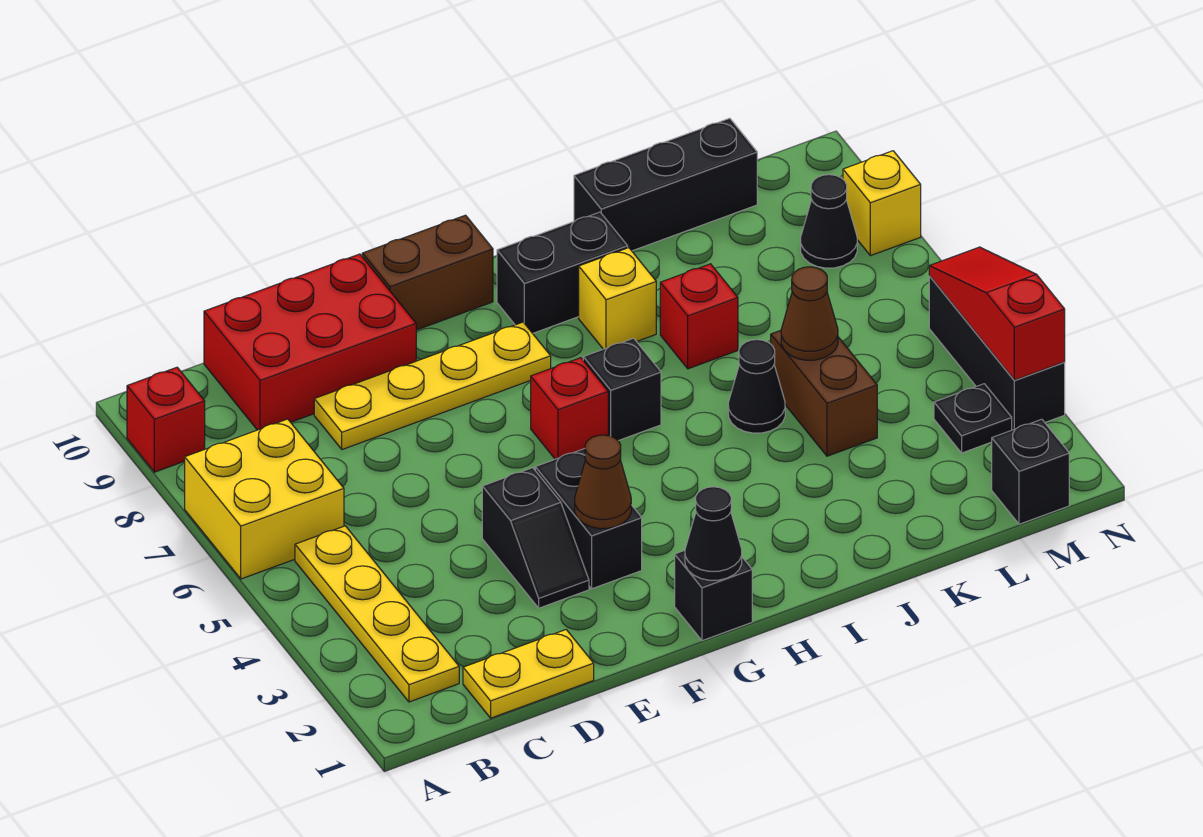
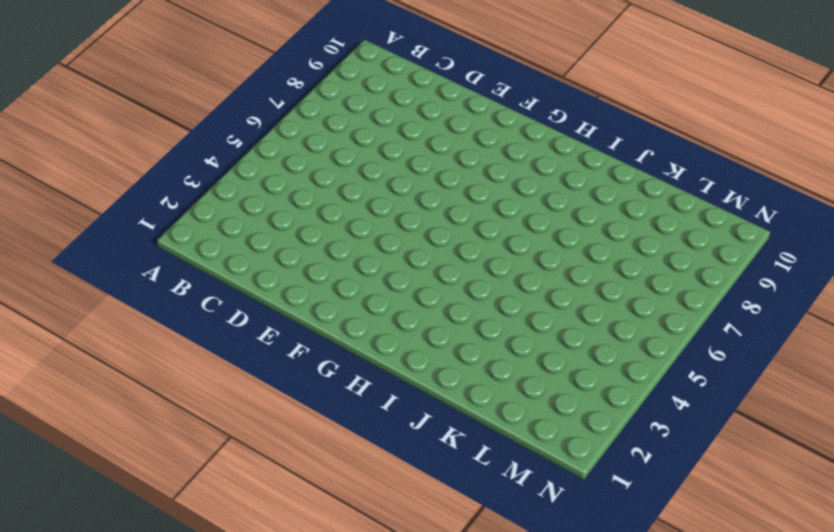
none -> yellow 2x2 brick [185,419,344,579]
none -> red 1x1 brick [127,367,205,472]
none -> yellow 1x4 plate [295,526,459,702]

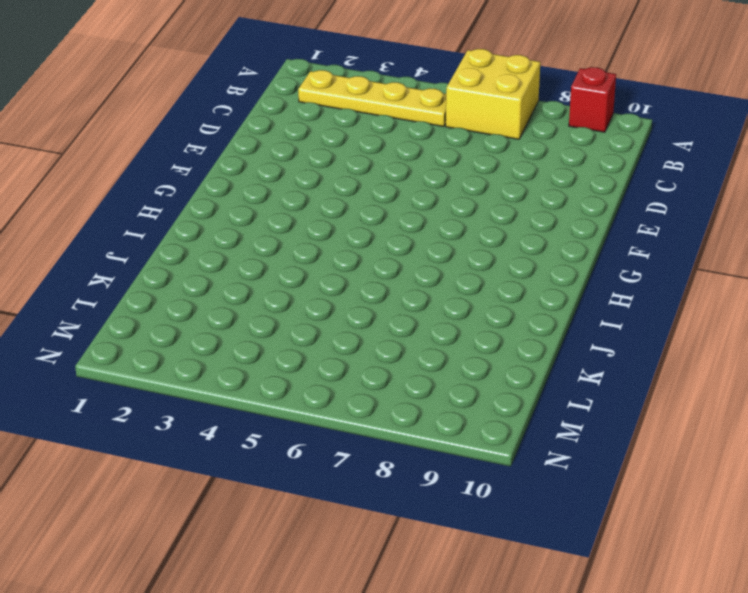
none -> yellow 1x2 plate [463,630,594,718]
none -> red 2x3 brick [204,254,416,430]
none -> yellow 1x4 plate [314,322,551,450]

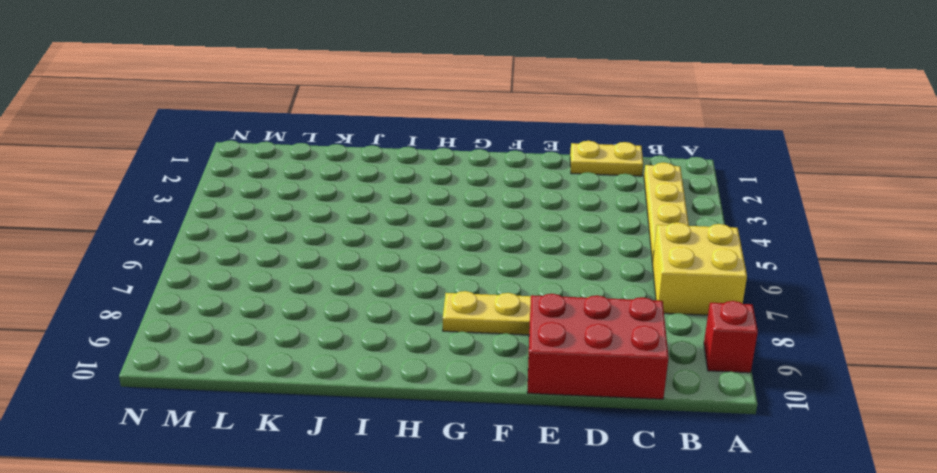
none -> black 1x2 slope [482,468,589,608]
none -> black 1x2 brick [535,449,642,589]
none -> brown 1x2 brick [362,215,493,330]

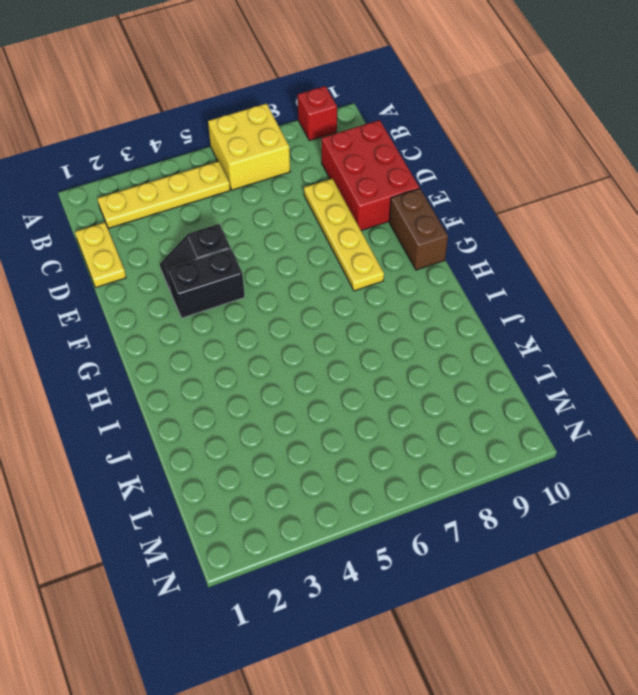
none -> black 1x1 brick [675,550,752,641]
none -> red 1x1 brick [531,358,608,459]
none -> black 1x1 brick [583,338,661,441]

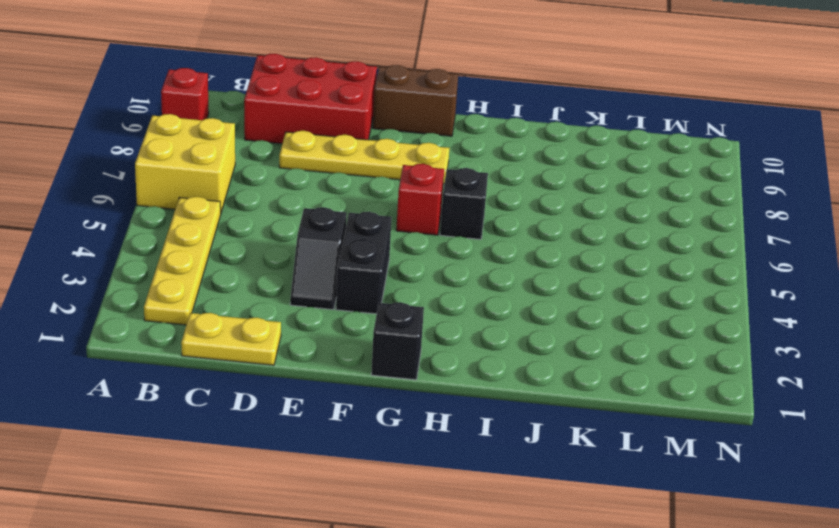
none -> black 1x2 brick [497,212,628,333]
none -> yellow 1x1 brick [579,248,656,349]
none -> black 1x1 cone [728,340,785,433]

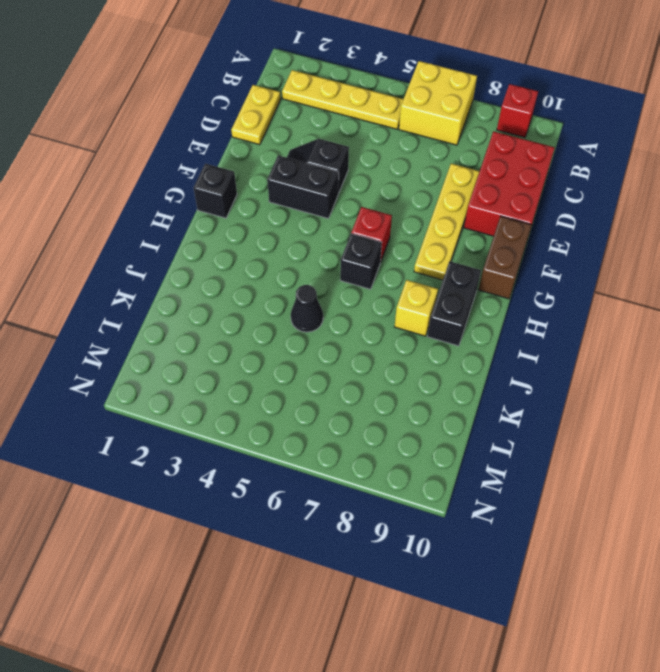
none -> red 1x1 brick [660,264,738,369]
none -> black 1x3 brick [574,118,757,251]
none -> brown 1x2 brick [771,330,877,456]

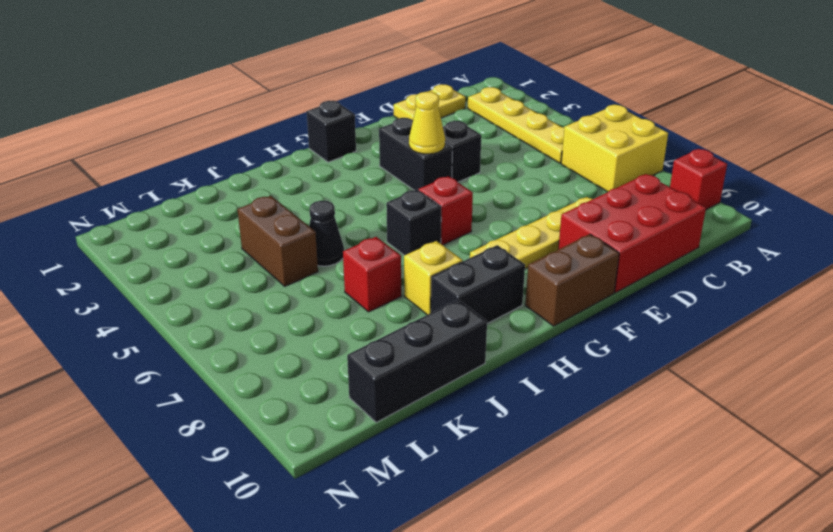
yellow 1x1 cone [409,92,445,154] -> none
none -> black 1x1 brick [992,419,1069,524]
none -> black 1x1 plate [934,384,1012,453]
none -> black 1x1 cone [801,175,857,268]

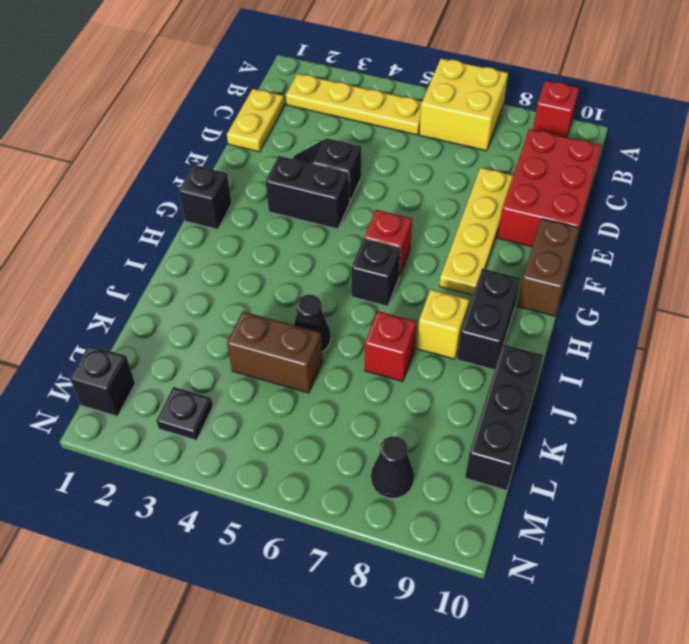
none -> black 1x3 brick [929,276,1065,430]
none -> yellow 1x1 brick [843,151,921,256]
none -> brown 1x1 cone [575,435,631,529]

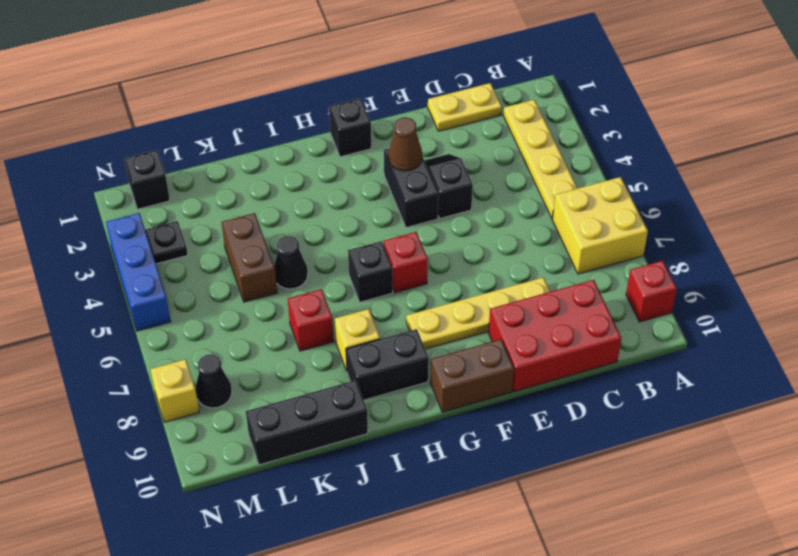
blue 1x3 brick [106,213,171,331] -> black 1x3 brick [929,276,1065,430]
none -> black 1x1 cone [685,487,742,580]
none -> brown 1x1 cone [781,267,838,360]
none -> red 1x3 slope [929,247,1065,380]

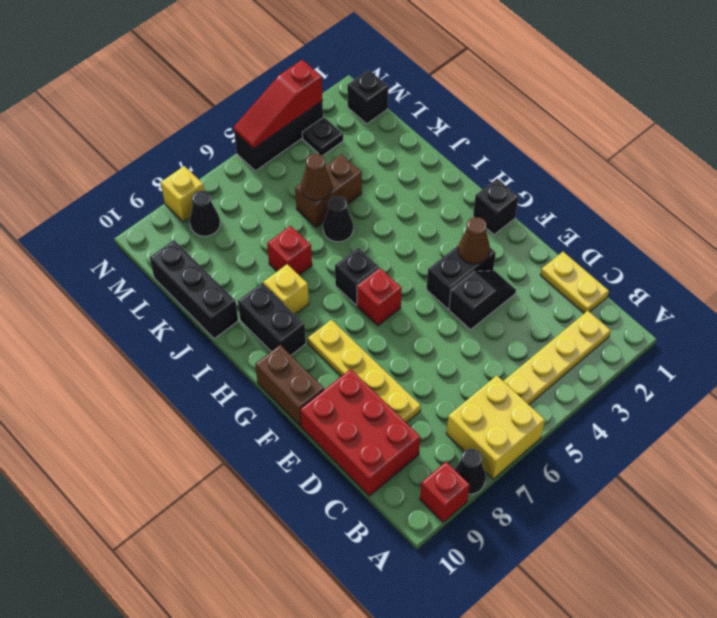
black 1x1 cone [454,449,486,494] -> black 1x1 cone moved to [685,487,742,580]

